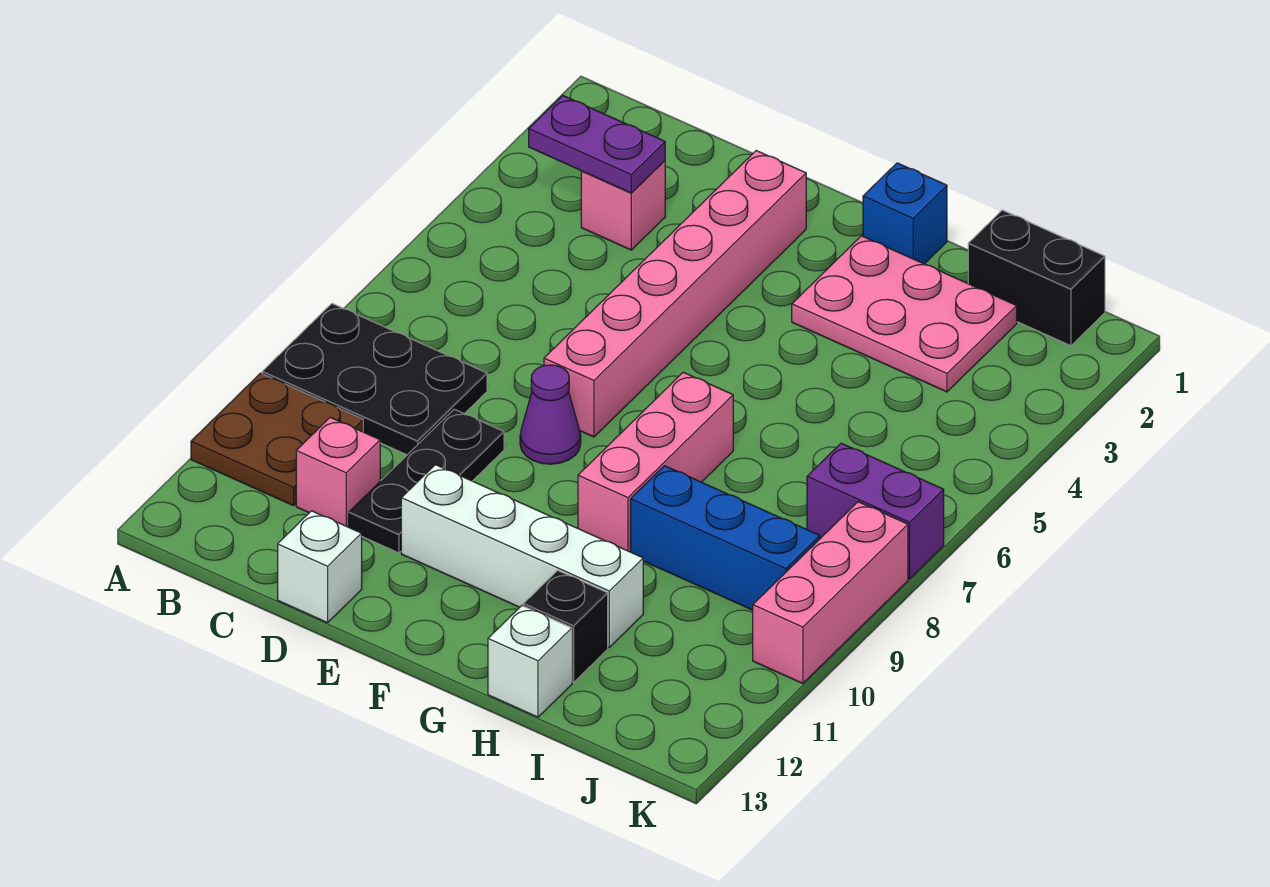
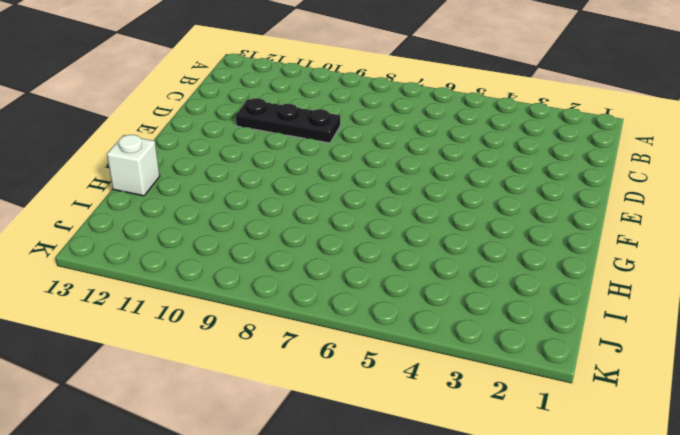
none -> black 2x3 plate [262,304,487,455]
none -> brown 2x2 plate [191,373,363,506]
none -> pink 1x1 brick [581,161,665,250]

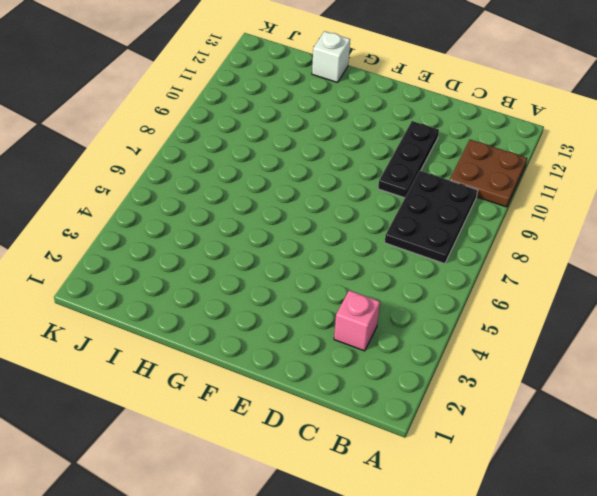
black 2x3 plate [385,171,478,264] -> black 2x3 plate turned to [262,304,487,455]
none -> pink 1x1 brick [296,417,380,527]
none -> white 1x1 brick [278,511,362,623]
none -> pink 1x6 brick [544,151,806,437]

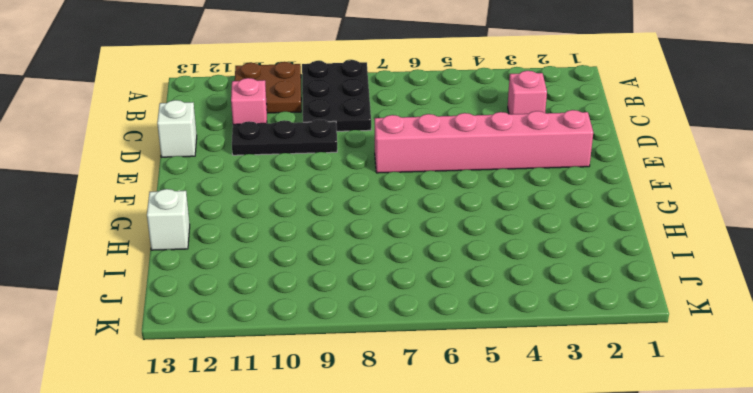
none -> purple 1x1 cone [520,365,581,464]
none -> white 1x4 brick [401,465,643,647]
none -> blue 1x1 brick [863,163,947,264]

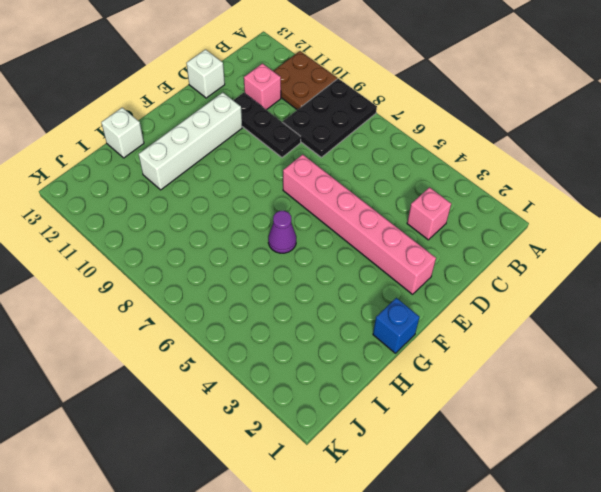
purple 1x1 cone [268,211,296,253] -> purple 1x1 cone moved to [520,365,581,464]
none -> pink 2x3 plate [792,236,1017,392]
none -> pink 1x3 brick [578,372,733,552]
none -> blue 1x3 brick [631,466,820,610]

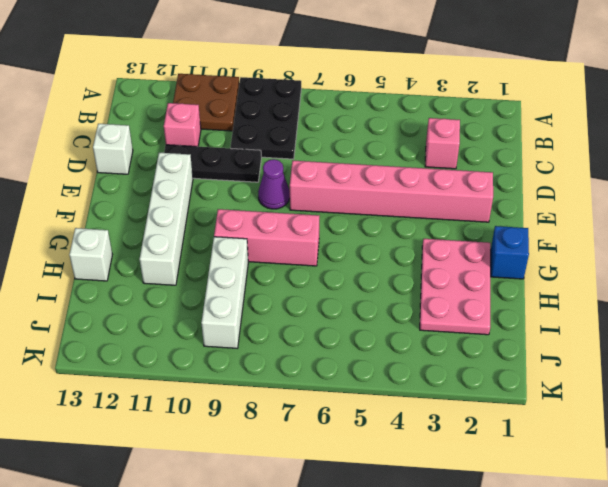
white 1x3 brick [201,237,248,348] -> blue 1x3 brick [631,466,820,610]
none -> black 1x1 brick [524,570,608,682]
none -> black 1x2 brick [968,210,1105,346]
none -> purple 1x2 brick [807,443,944,579]

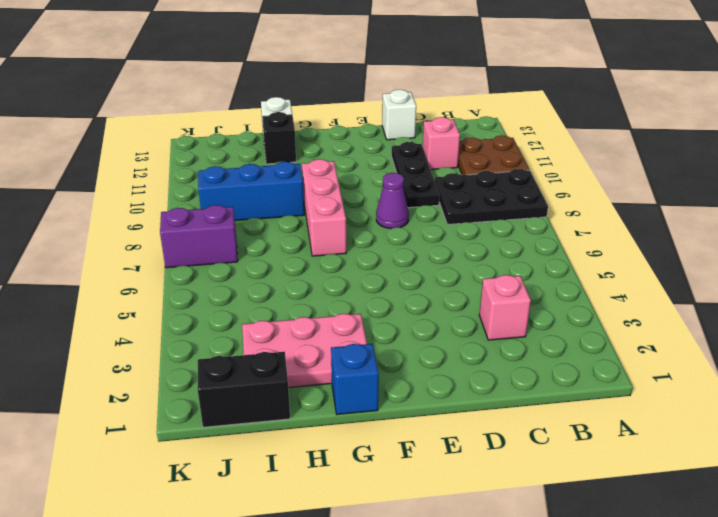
none -> pink 1x6 brick [544,151,806,437]
none -> white 1x4 brick [401,465,643,647]
none -> pink 1x3 brick [753,502,908,684]

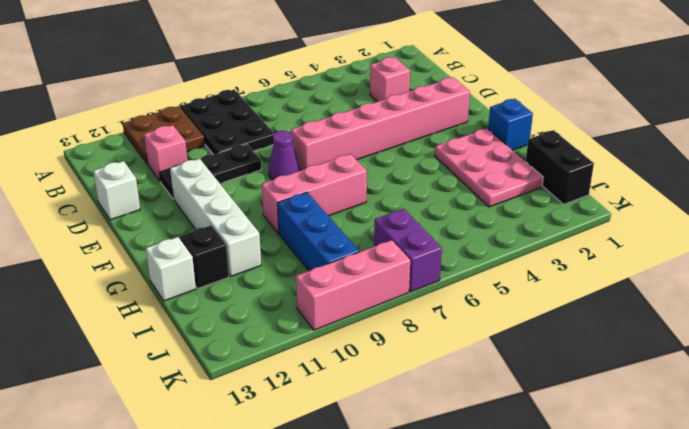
none -> purple 1x2 plate [529,95,665,193]

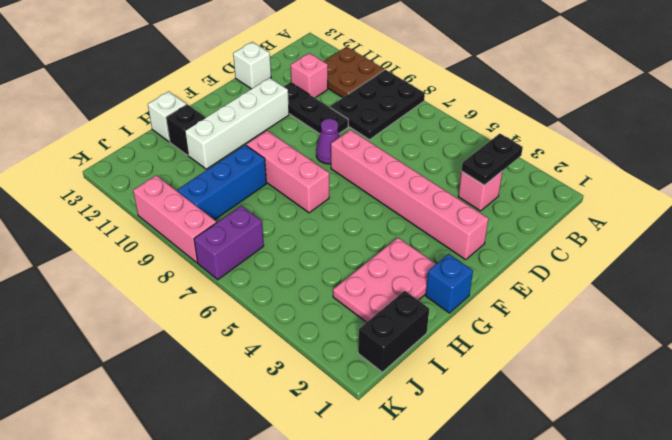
black 1x2 plate [462,134,523,185] -> purple 1x2 plate [529,95,665,193]

